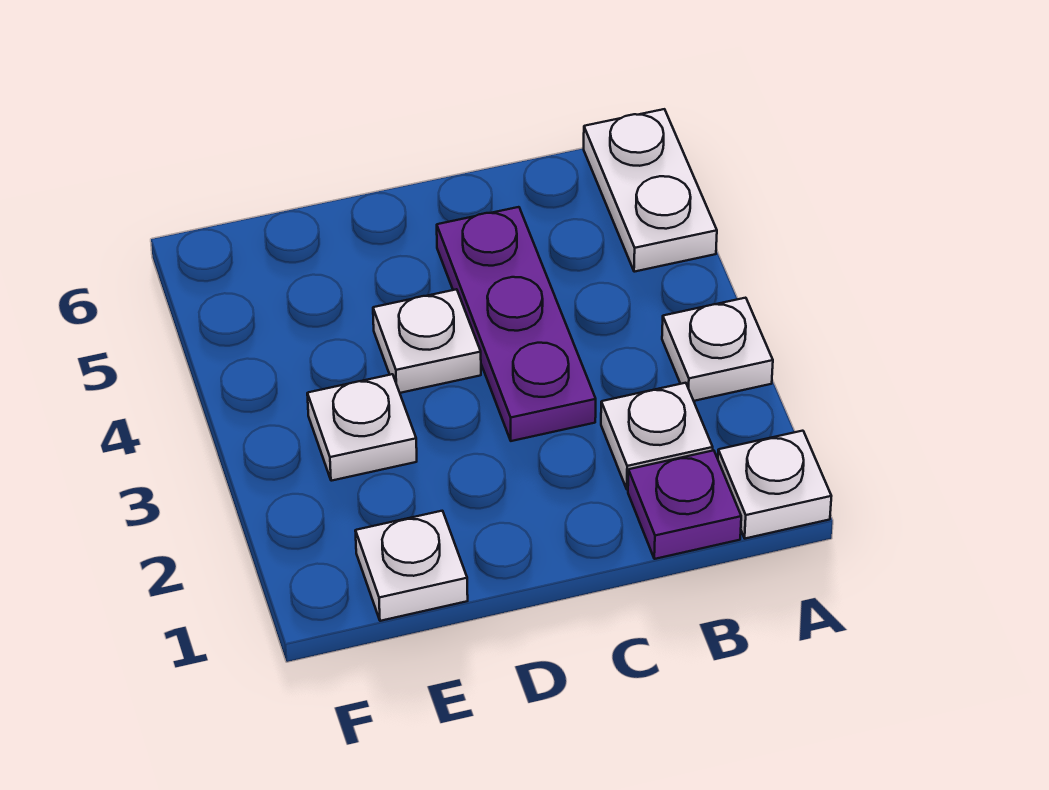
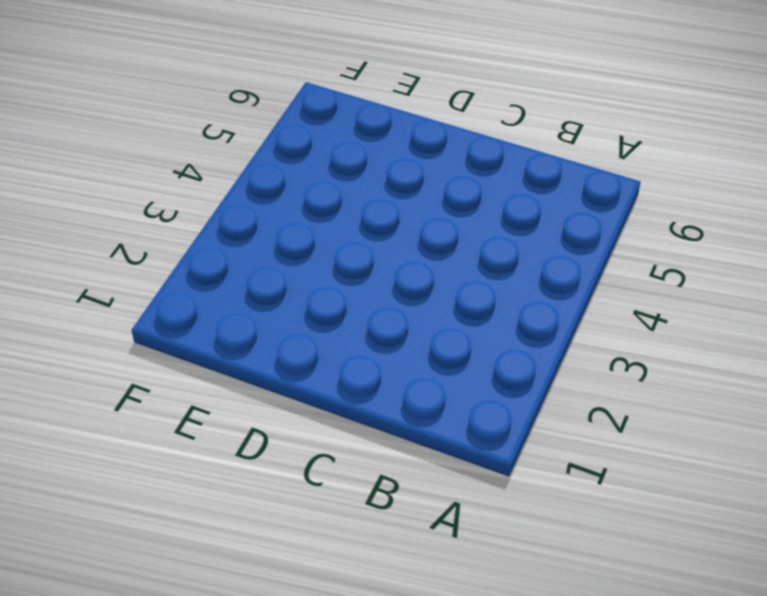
none -> white 1x1 plate [718,431,831,539]
none -> white 1x1 plate [662,298,773,401]

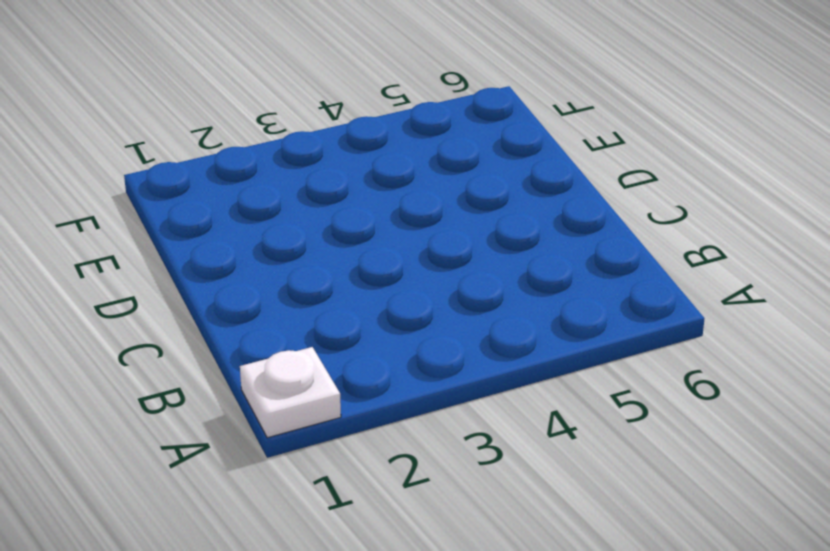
none -> white 1x1 plate [662,298,773,401]
none -> white 1x2 plate [584,109,717,272]

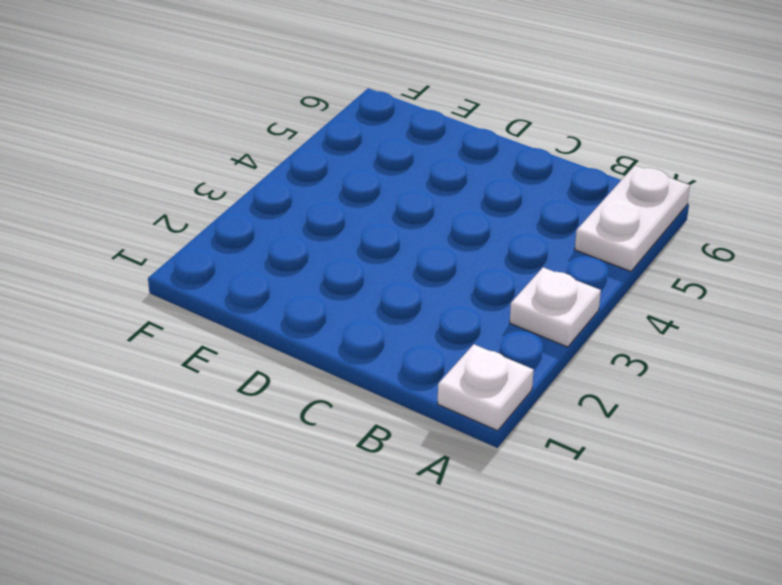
none -> purple 1x1 plate [628,450,741,559]
none -> white 1x1 plate [601,383,713,489]

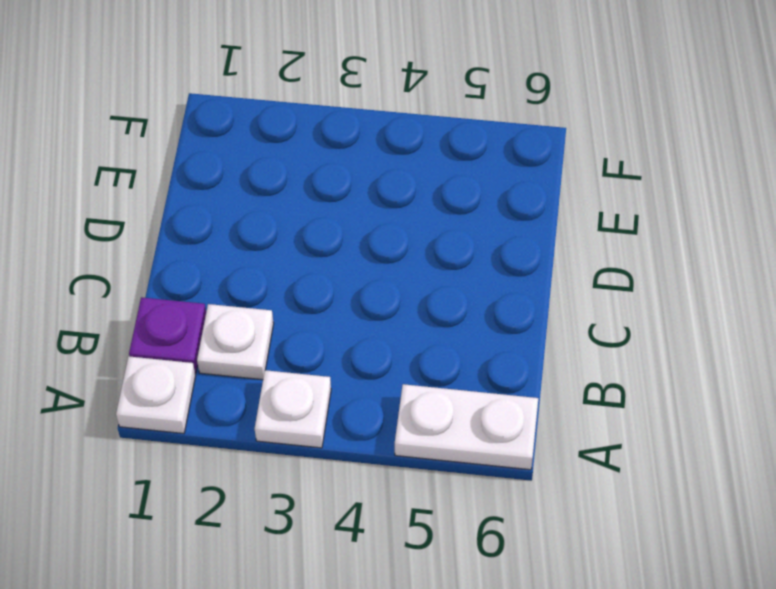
none -> purple 1x3 plate [437,207,596,441]
none -> white 1x1 plate [373,289,481,393]

